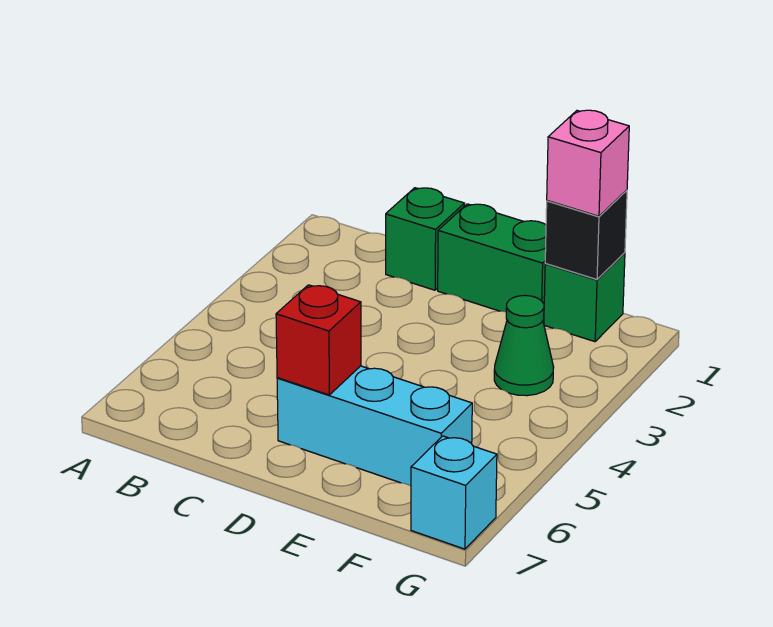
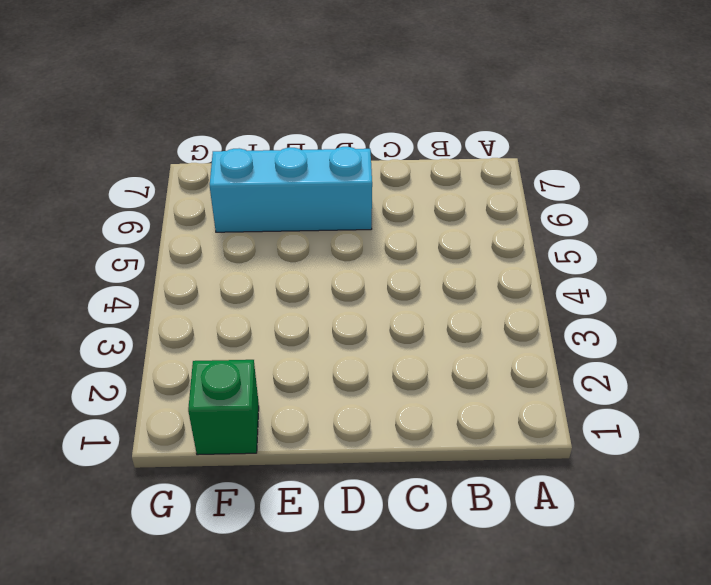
none -> green 1x1 brick [386,188,464,290]
none -> green 1x2 brick [438,204,546,322]

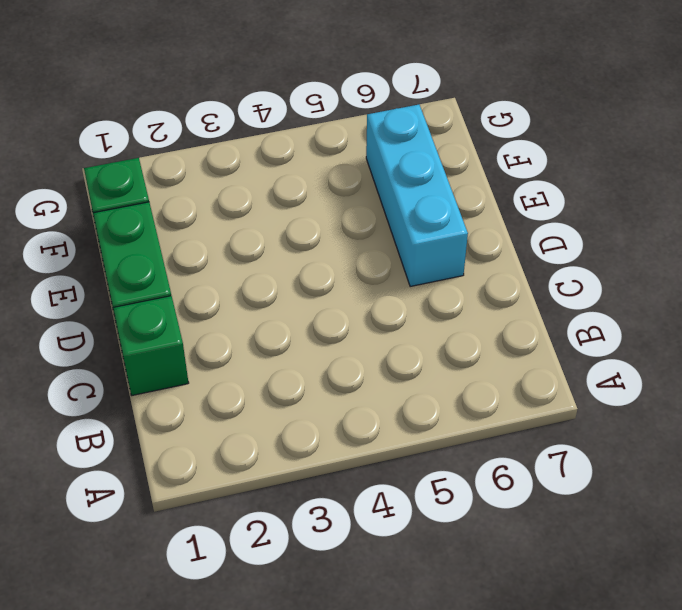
none -> green 1x1 cone [494,295,554,396]
none -> cyan 1x1 brick [411,436,497,549]

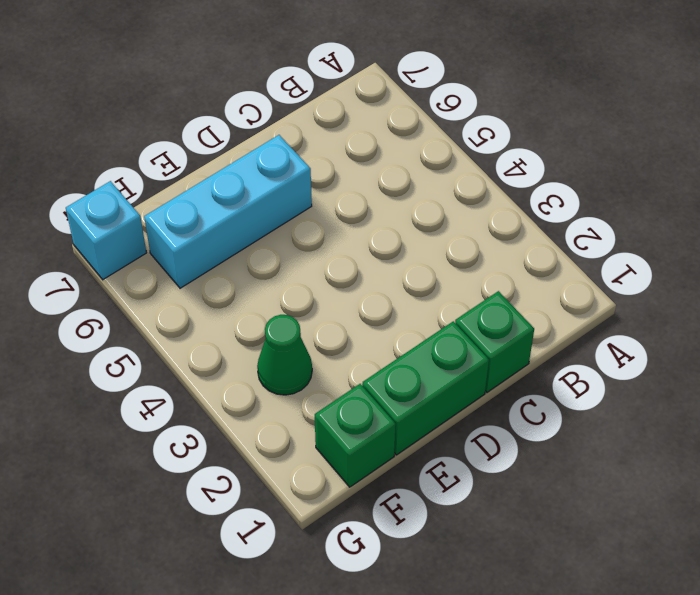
none -> red 1x1 brick [276,285,361,395]
none -> black 1x1 brick [545,190,627,280]

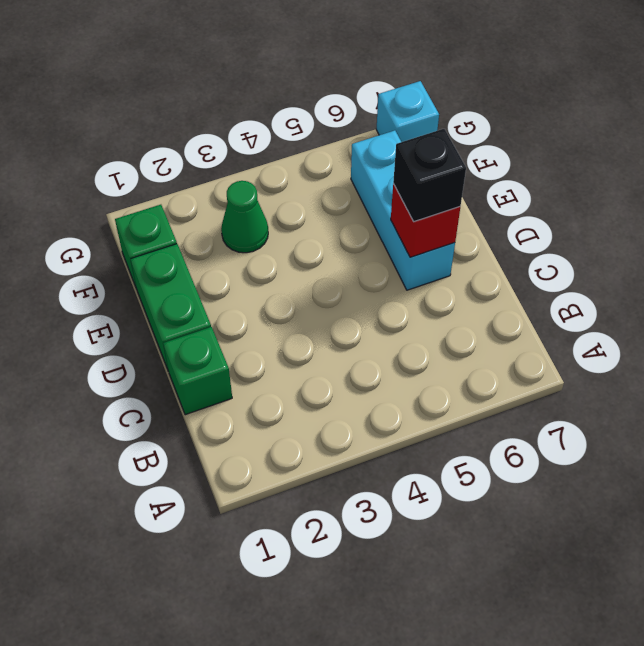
black 1x1 brick [393,129,466,221] -> black 1x1 brick moved to [545,190,627,280]
none -> pink 1x1 brick [547,110,629,216]

